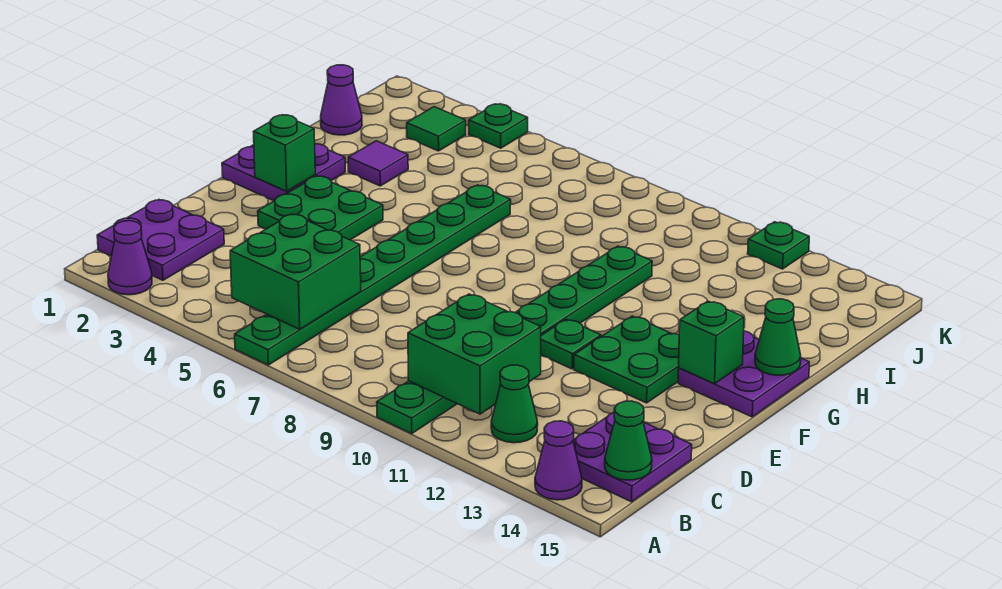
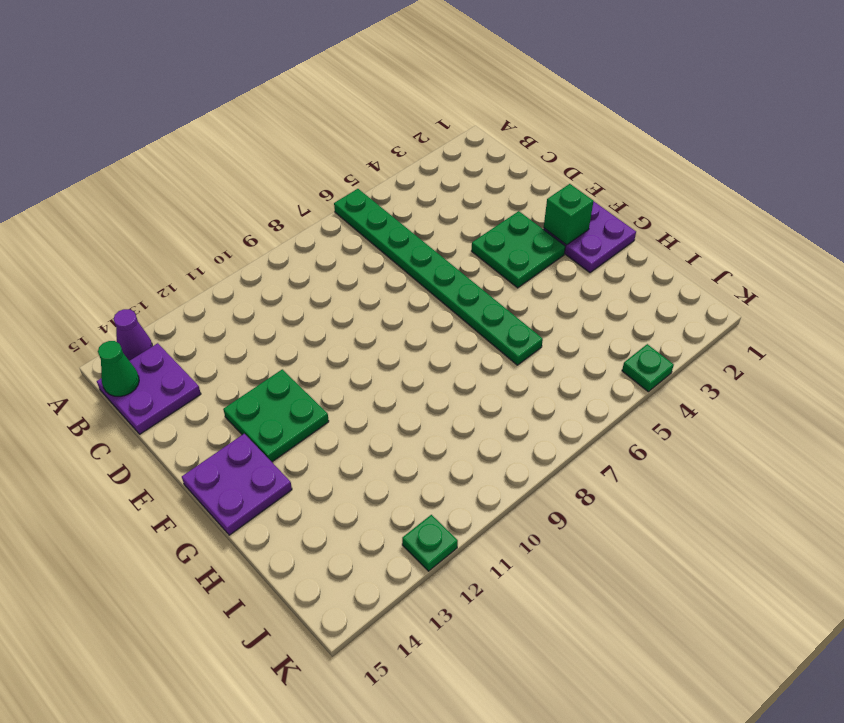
none -> purple 1x1 cone [108,221,152,295]
none -> green 1x8 plate [377,246,652,433]
none -> purple 2x2 plate [97,200,224,280]

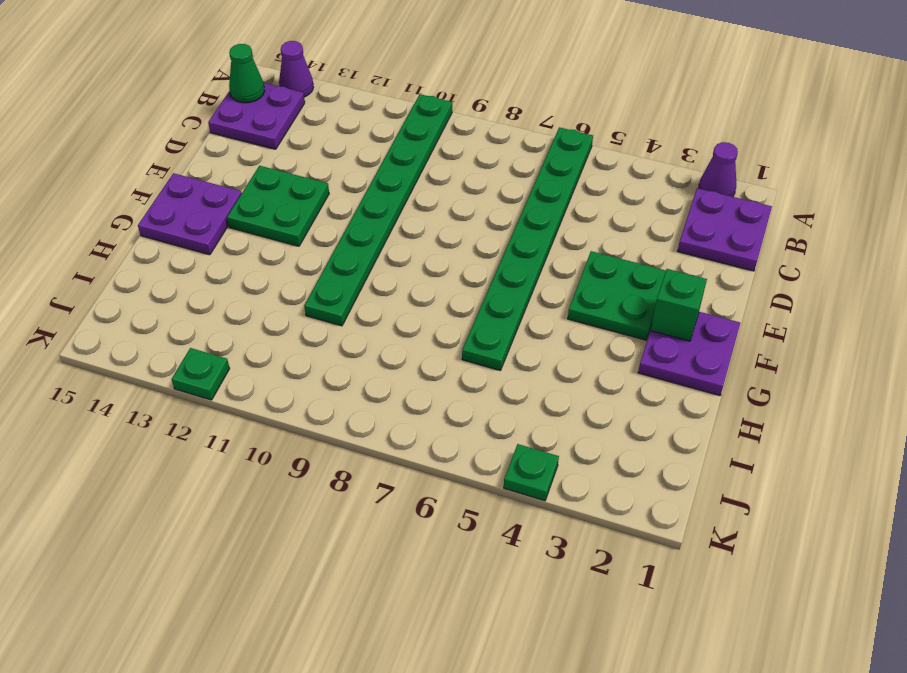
none -> green 1x1 cone [491,365,538,443]
none -> green 1x1 plate [541,319,601,369]
none -> purple 1x1 tile [348,141,408,186]

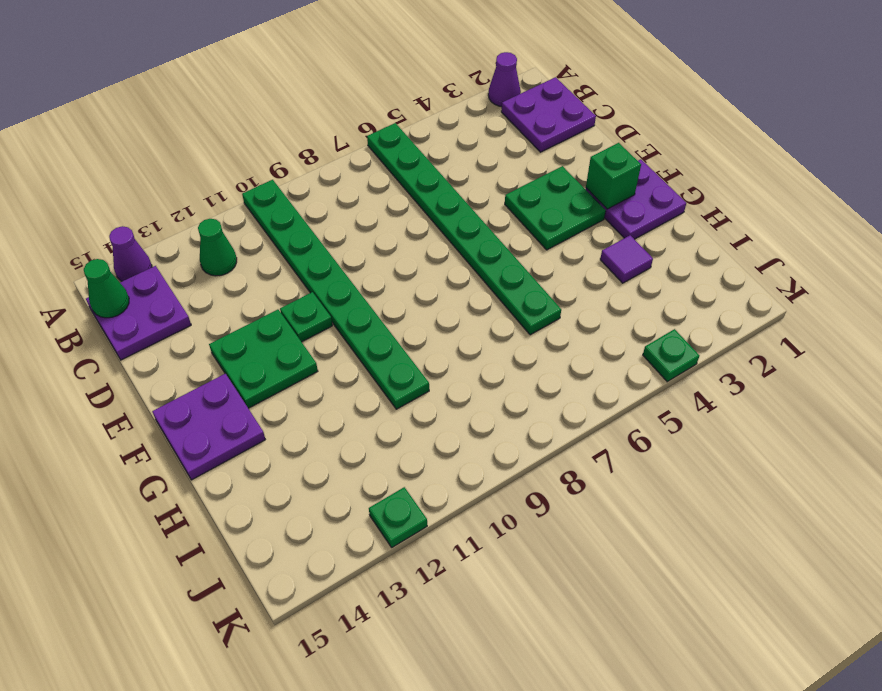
none -> purple 1x1 cone [321,65,362,135]
none -> green 1x1 tile [407,107,466,151]
none -> green 2x2 brick [230,214,361,329]

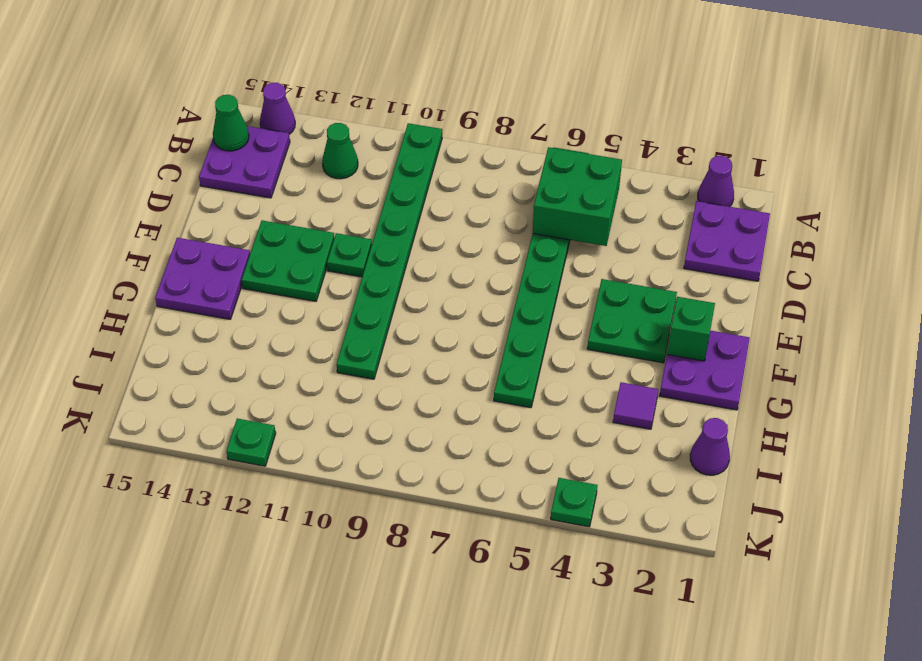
none -> green 1x1 tile [407,107,466,151]
none -> green 2x2 brick [408,294,541,414]
none -> green 1x1 brick [679,301,744,384]

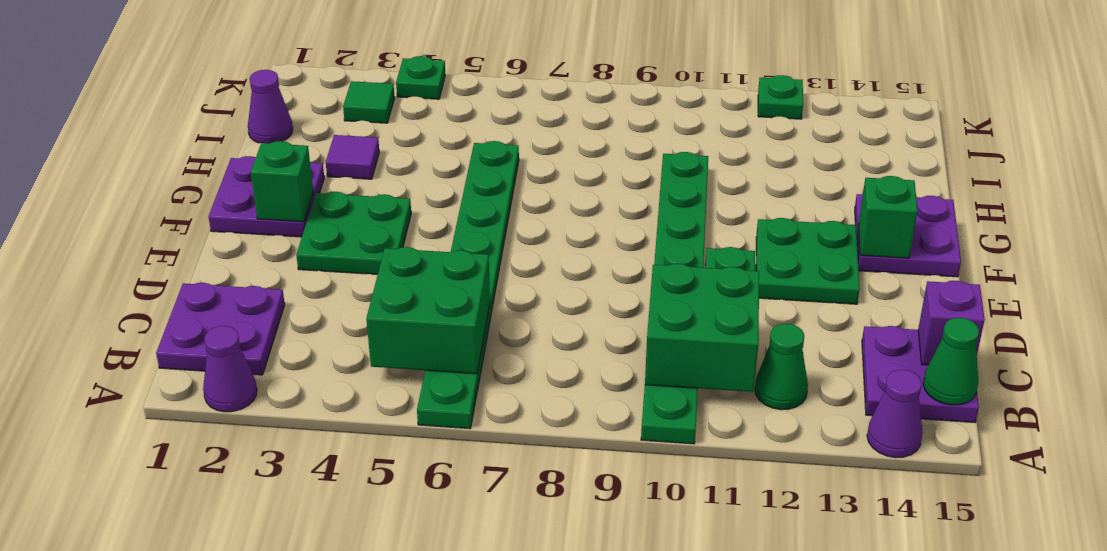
purple 1x1 brick [918,281,985,365] -> none
none -> green 1x1 cone [755,299,801,375]

